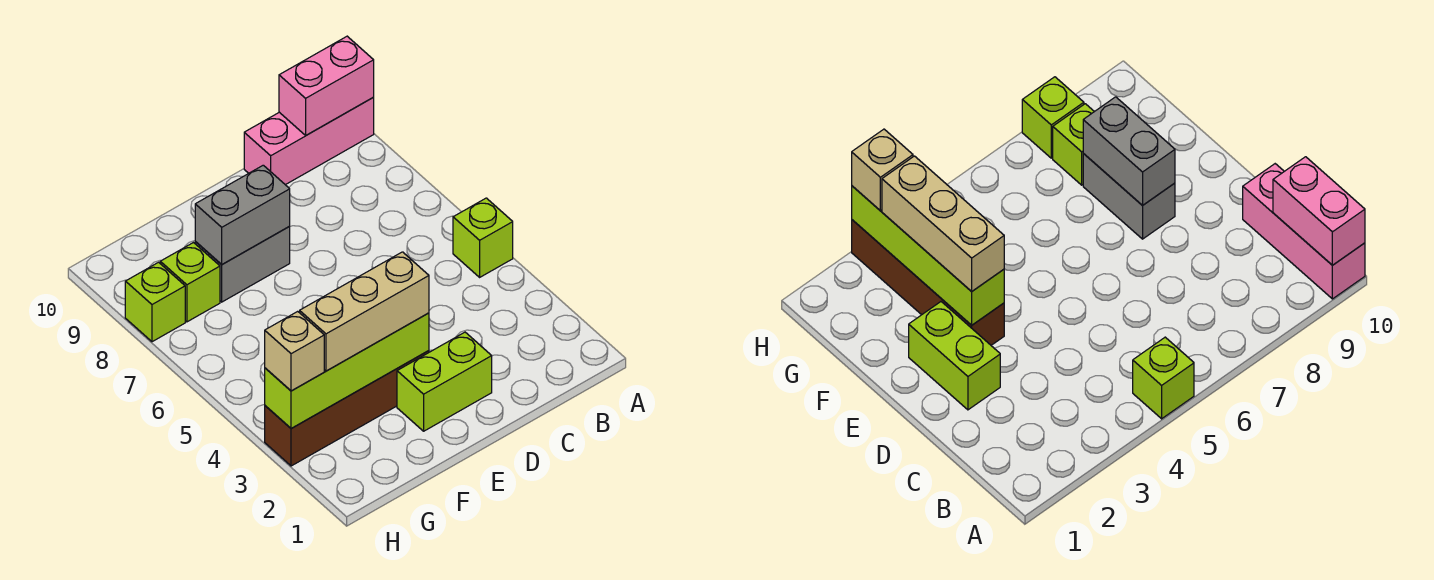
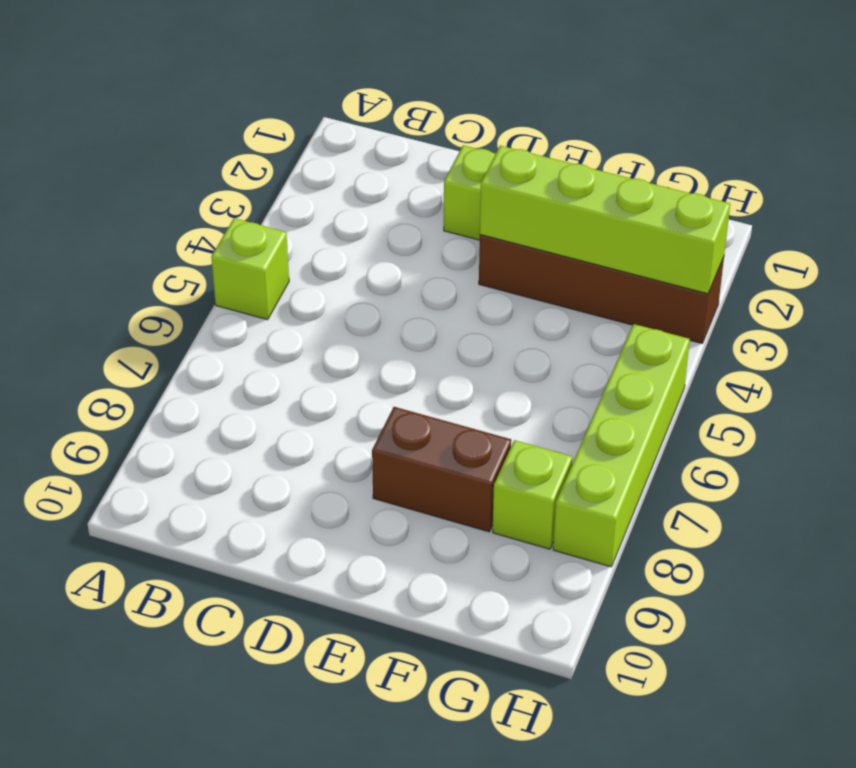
brown 1x2 brick [372,407,511,532] -> grey 1x2 brick [195,226,290,302]
lime 1x4 brick [553,324,690,567] -> lime 1x1 brick [125,262,185,342]
none -> pink 1x3 brick [244,98,374,185]
none -> pink 1x2 brick [279,36,374,135]
none -> grey 1x2 brick [195,165,290,265]

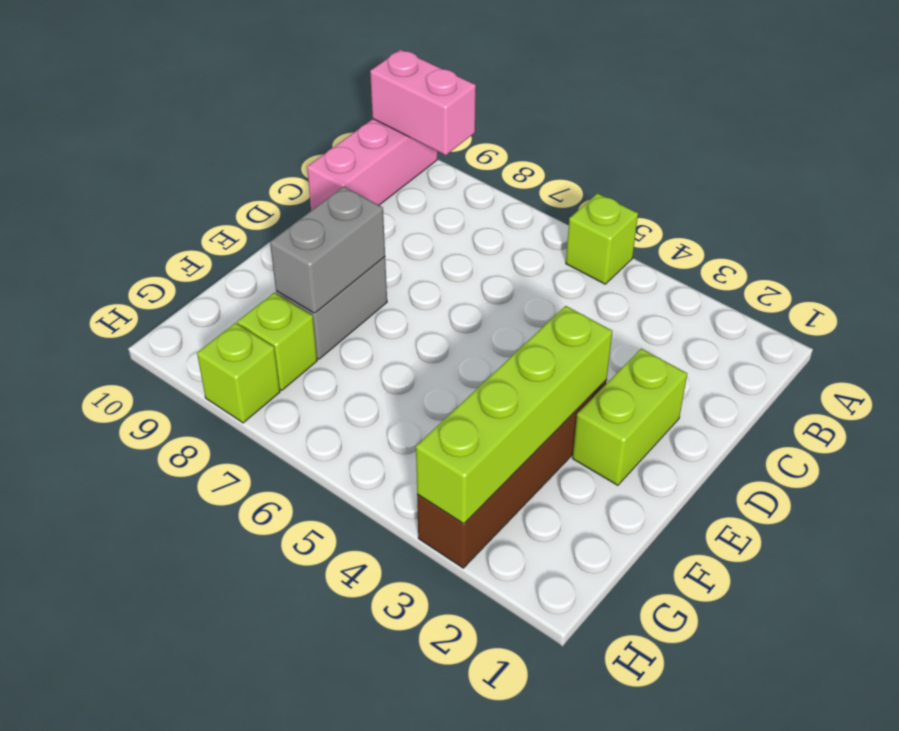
pink 1x2 brick [370,50,476,155] -> pink 1x2 brick turned to [279,36,374,135]
none -> tan 1x3 brick [300,252,429,371]
none -> tan 1x1 brick [265,311,324,391]

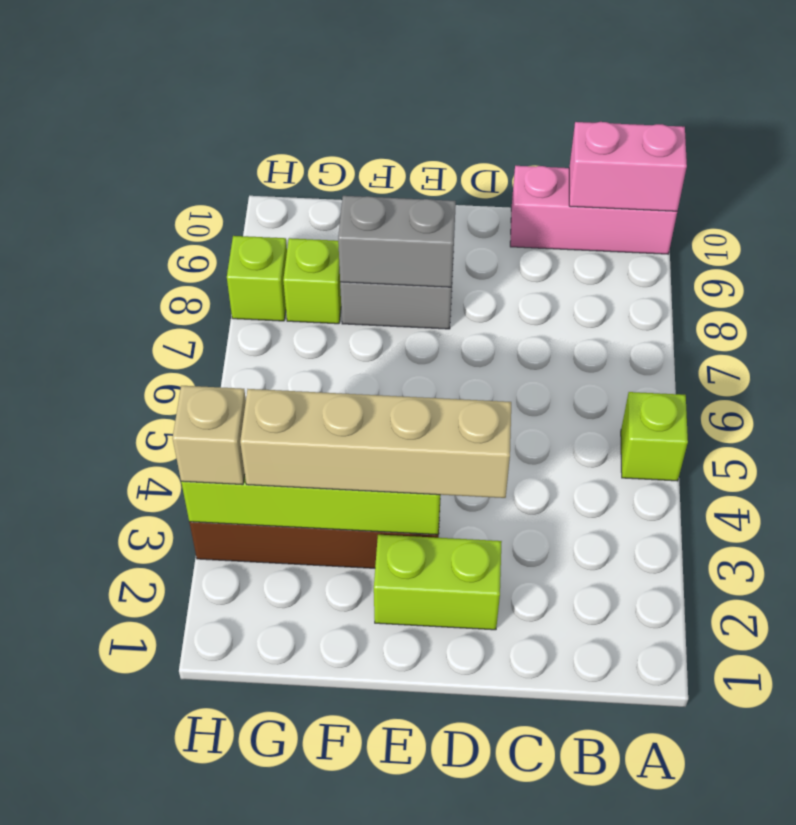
tan 1x4 brick [240,389,511,498] -> tan 1x3 brick [300,252,429,371]

